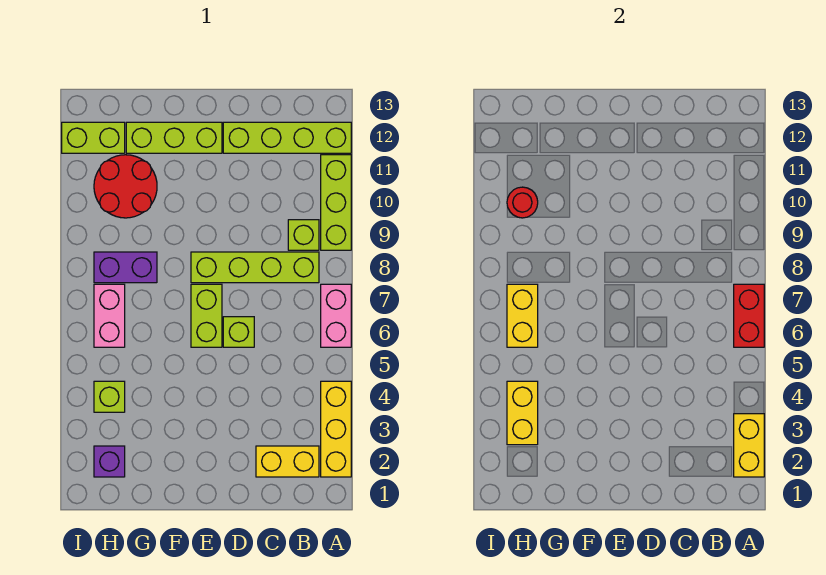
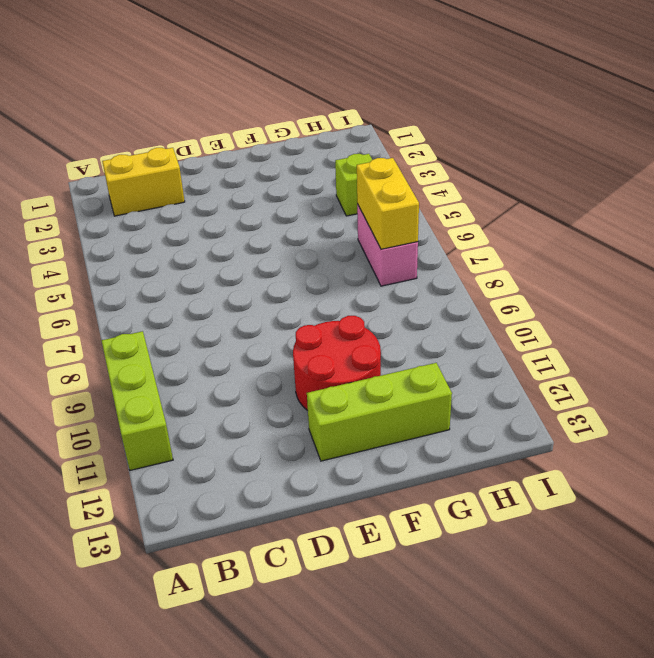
red 2x2 round brick [293,316,381,410] -> red 2x2 round brick moved to [94,155,157,218]
none -> yellow 1x3 brick [321,381,351,477]
none -> pink 1x2 brick [321,284,351,347]
none -> lime 1x4 brick [223,122,351,153]

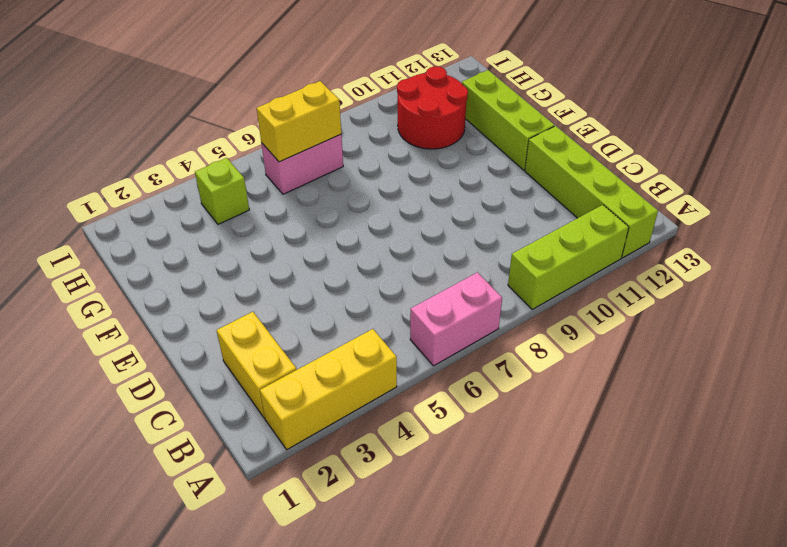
none -> lime 1x4 brick [191,252,319,283]
none -> lime 1x1 brick [288,220,319,250]
none -> lime 1x1 brick [223,317,254,347]

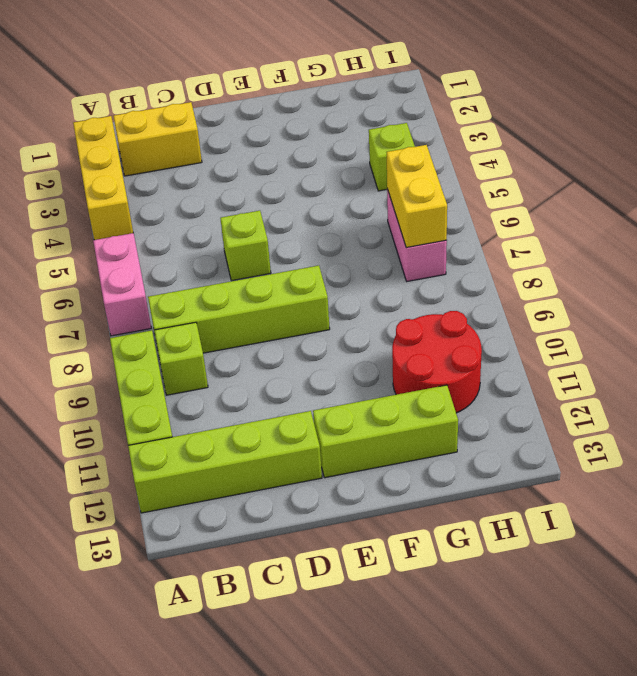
none -> lime 1x2 brick [191,284,222,347]
none -> purple 1x2 brick [94,252,157,283]
none -> purple 1x1 brick [94,446,125,477]

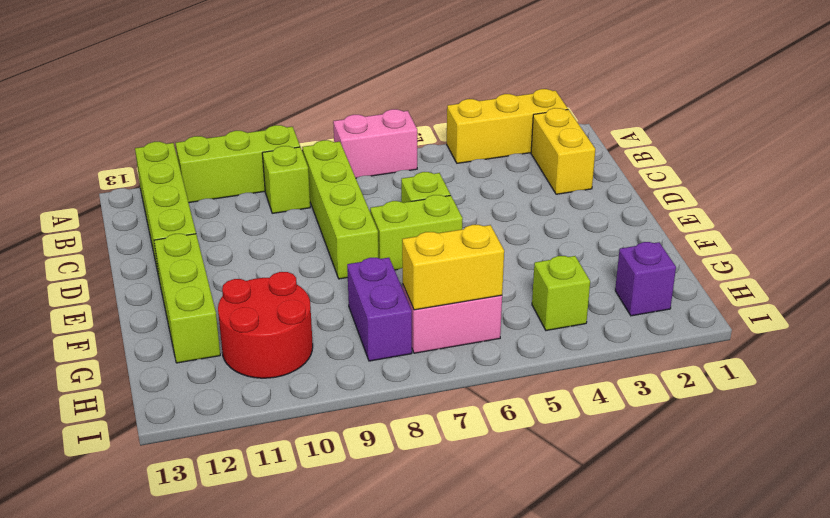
none -> lime 1x2 brick [62,122,125,153]
none -> yellow 1x2 brick [734,414,764,477]
none -> red 1x2 brick [734,284,764,347]

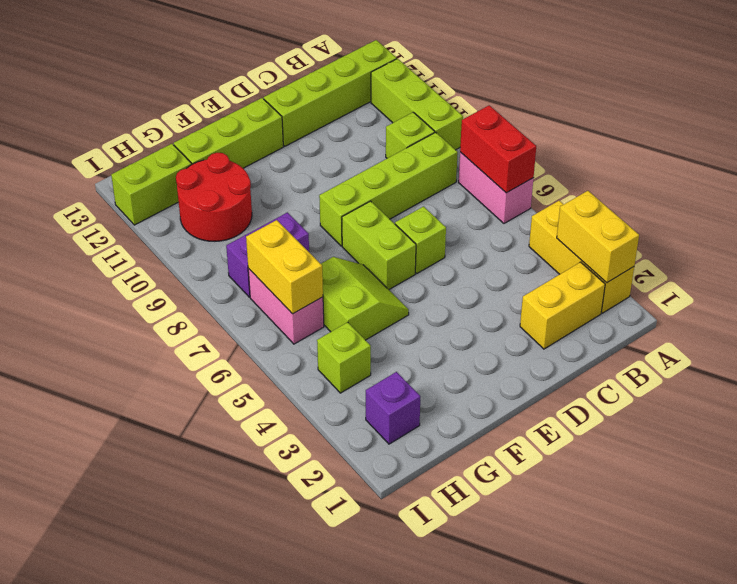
lime 2x2 slope [321,257,409,340] -> none
none -> yellow 1x2 brick [507,381,538,445]
none -> red 1x1 round brick [507,187,538,218]

